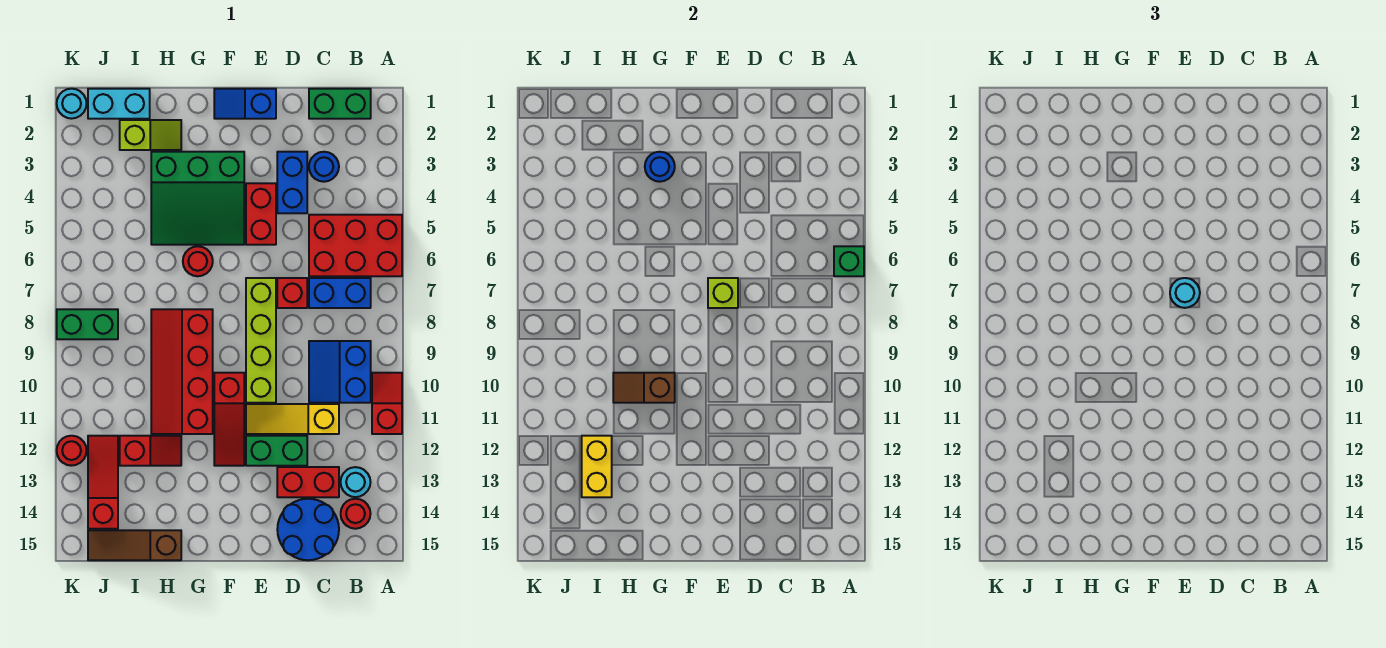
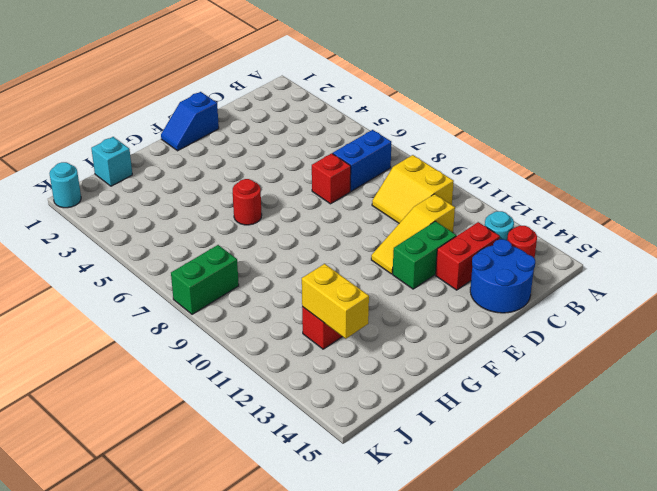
yellow 2x2 slope [372,155,454,223] -> blue 2x2 slope [309,341,371,403]
cyan 1x1 brick [91,137,132,186] -> cyan 1x2 brick [88,89,150,119]
none -> red 2x3 brick [309,215,402,276]
none -> red 1x2 slope [372,373,402,434]
none -> green 1x2 brick [309,89,371,119]
none -> blue 1x1 round brick [309,152,339,182]

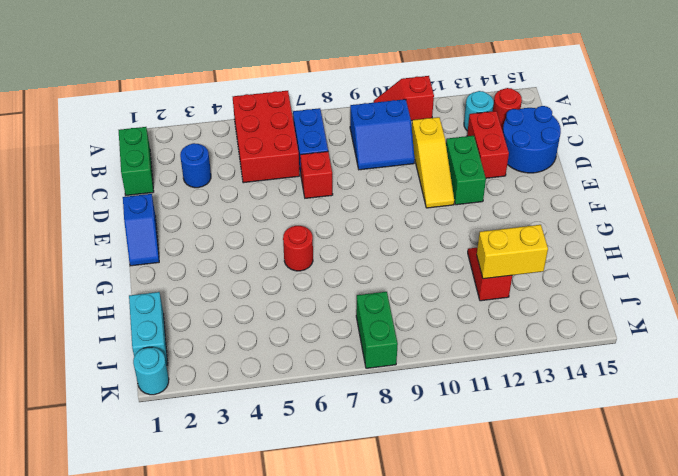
none -> blue 1x2 brick [277,152,307,213]
none -> red 1x2 brick [246,183,276,245]
none -> lime 1x4 brick [246,278,276,403]
none -> green 3x3 slope [151,152,244,245]

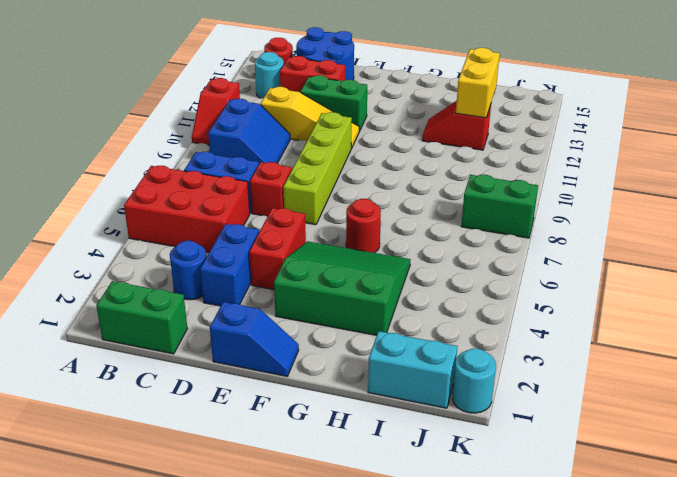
none -> red 1x3 slope [214,373,244,466]
none -> red 2x4 slope [151,309,213,434]
none -> lime 1x2 slope [120,120,181,150]
none -> brown 1x3 slope [88,530,181,560]

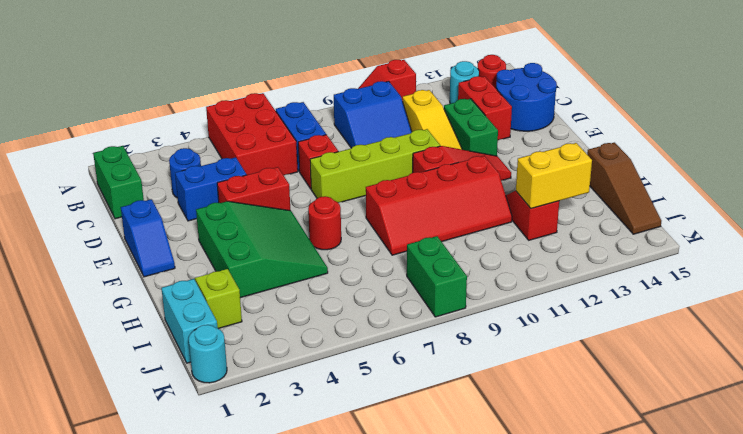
none -> red 1x3 slope [88,436,118,529]
none -> red 1x1 round brick [57,436,87,466]
none -> green 1x1 brick [834,246,864,276]
none -> lime 1x1 brick [708,278,738,308]

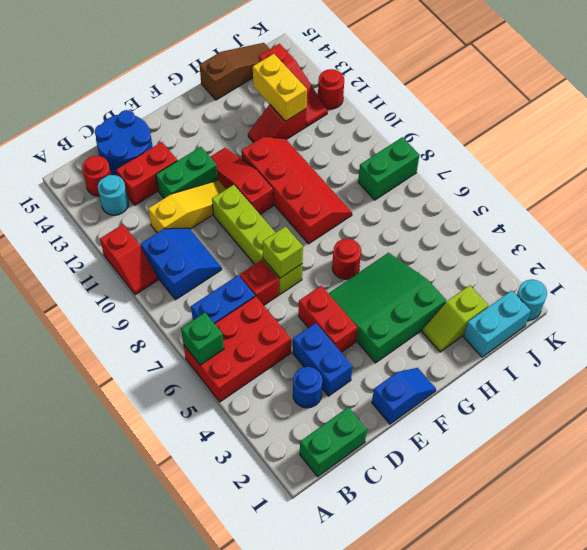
none -> blue 1x1 round brick [645,152,675,182]
none -> brown 1x2 slope [613,373,675,403]
none -> cyan 1x1 round brick [1170,278,1200,308]

